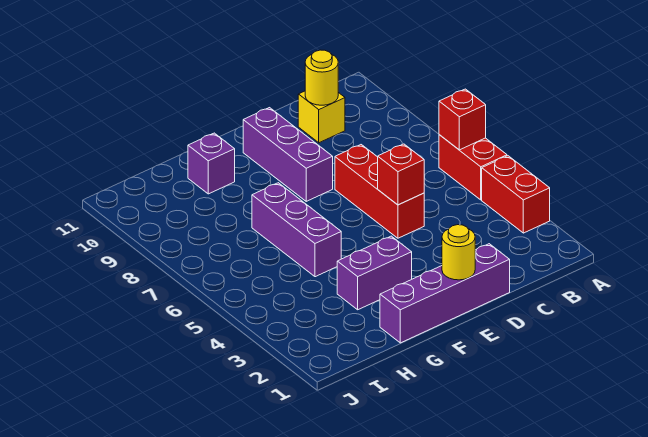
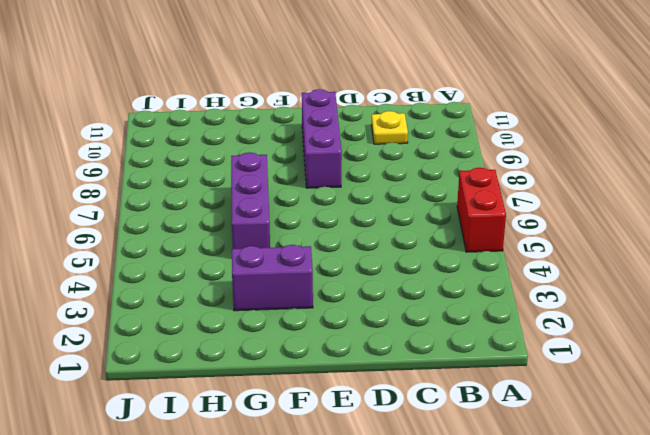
yellow 1x1 plate [371,111,408,144] -> yellow 1x1 brick [298,91,345,143]
none -> red 1x2 brick [482,156,550,233]
none -> purple 1x4 brick [380,244,510,343]
none -> red 1x3 brick [335,145,424,238]

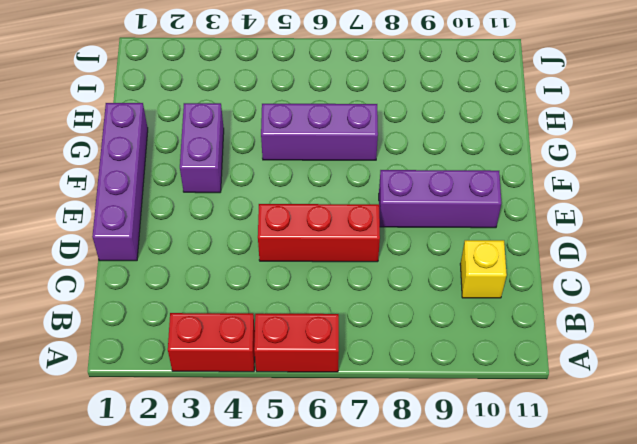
none -> purple 1x1 brick [188,133,235,194]
none -> red 1x1 brick [439,89,486,150]
none -> yellow 1x1 round brick [305,50,338,105]

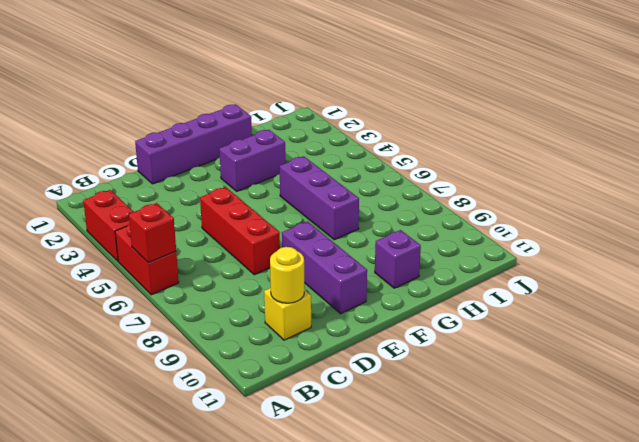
none -> red 1x1 brick [378,144,424,205]
none -> yellow 1x1 round brick [442,225,475,280]

